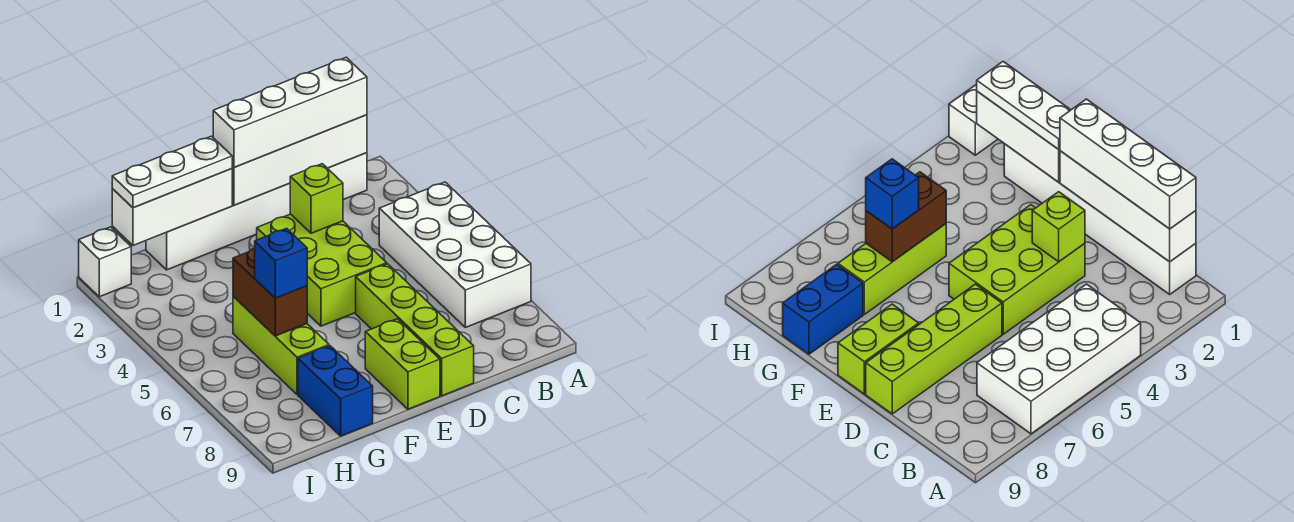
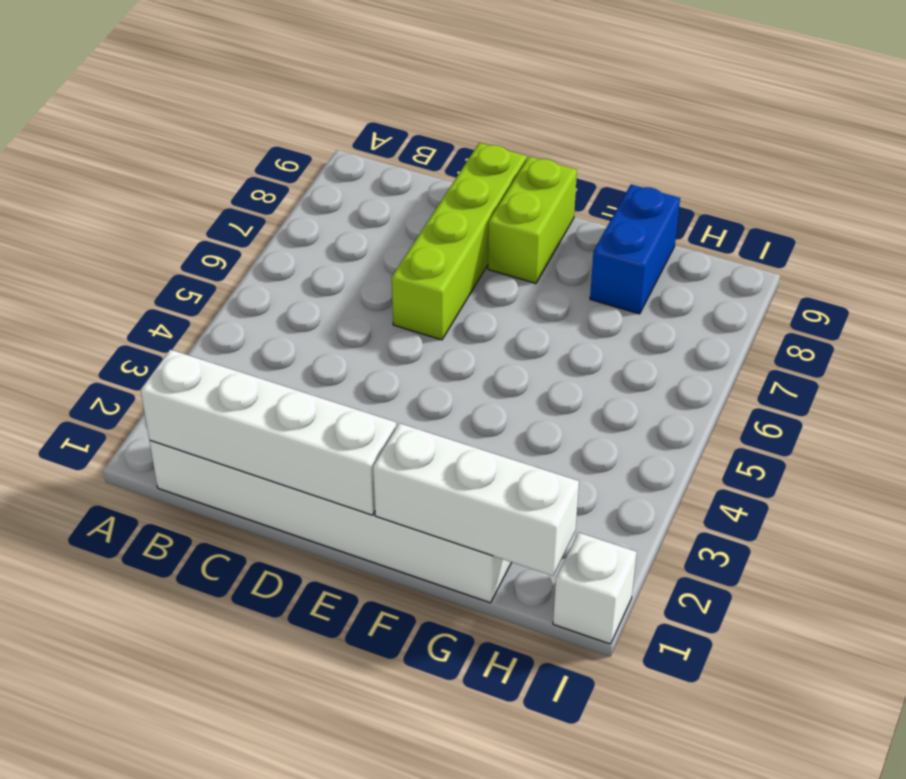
none -> white 2x4 brick [379,182,531,328]
none -> lime 2x3 brick [257,214,387,326]
none -> lime 1x3 brick [233,296,329,395]

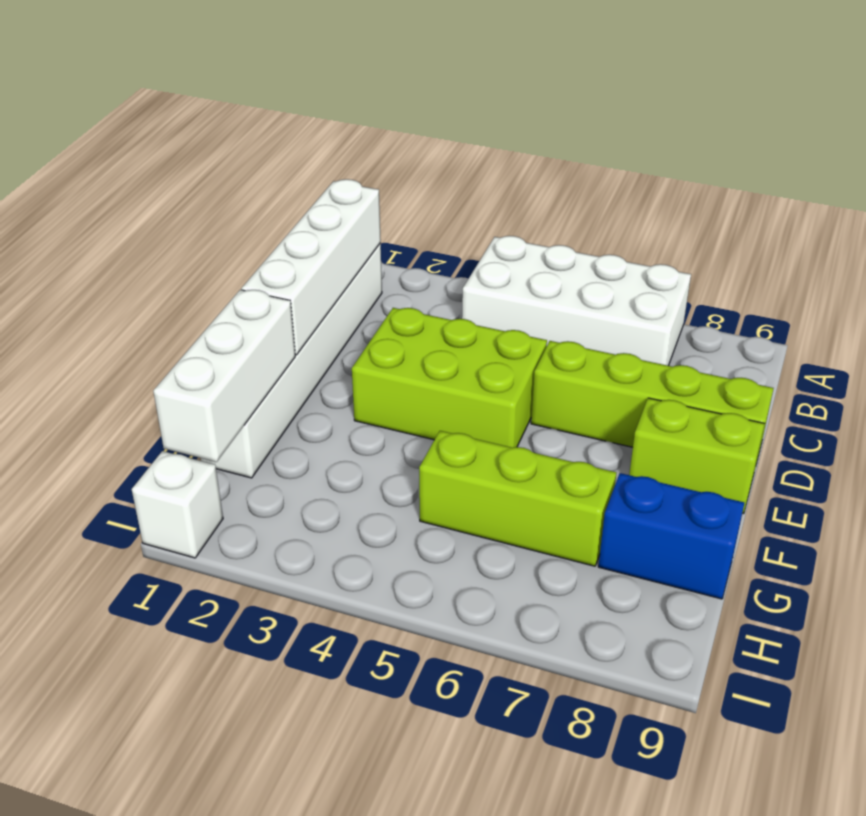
none -> lime 1x1 brick [290,164,343,233]
none -> brown 1x2 brick [233,248,307,336]
none -> white 1x4 brick [213,57,367,167]

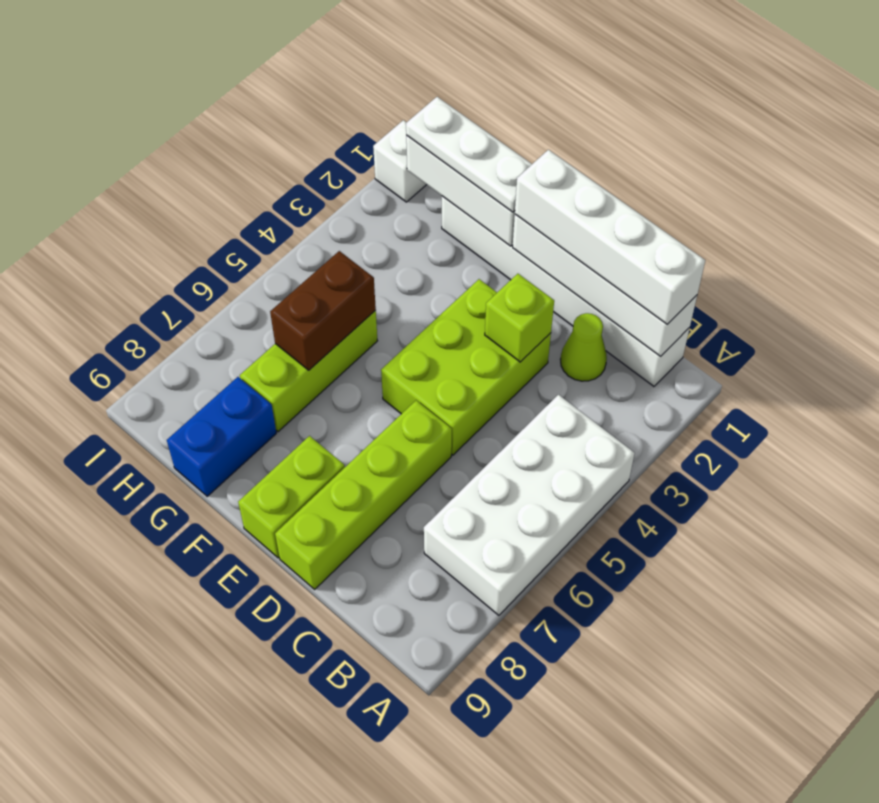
lime 1x1 cone [561,313,607,381] -> none
none -> blue 1x1 brick [255,228,307,298]

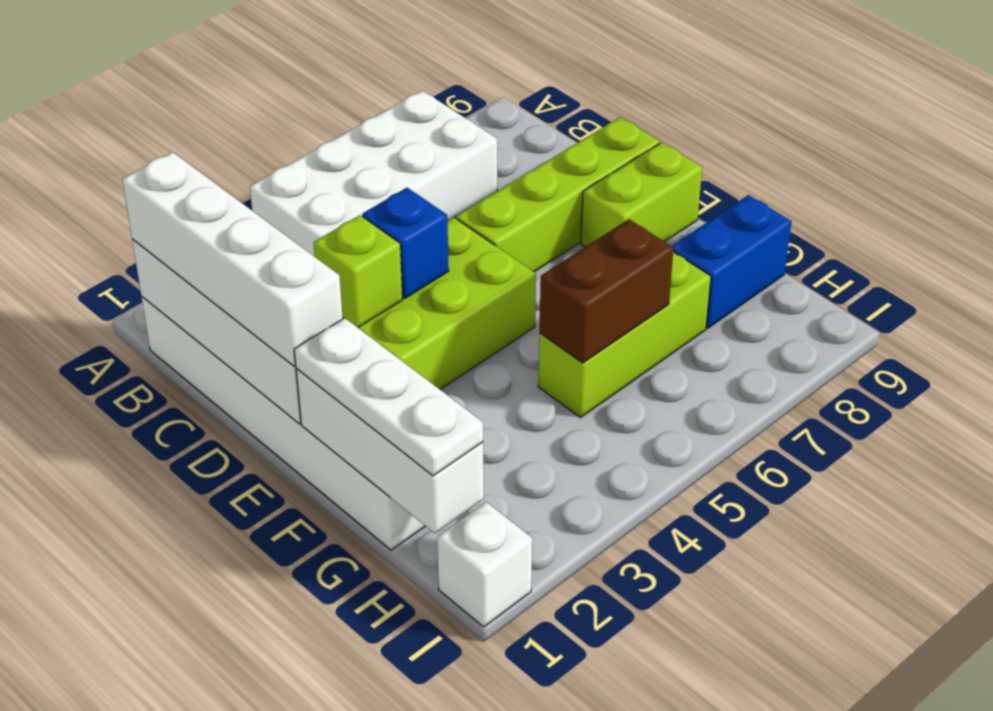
blue 1x1 brick [362,188,449,298] -> blue 1x1 brick moved to [255,228,307,298]

